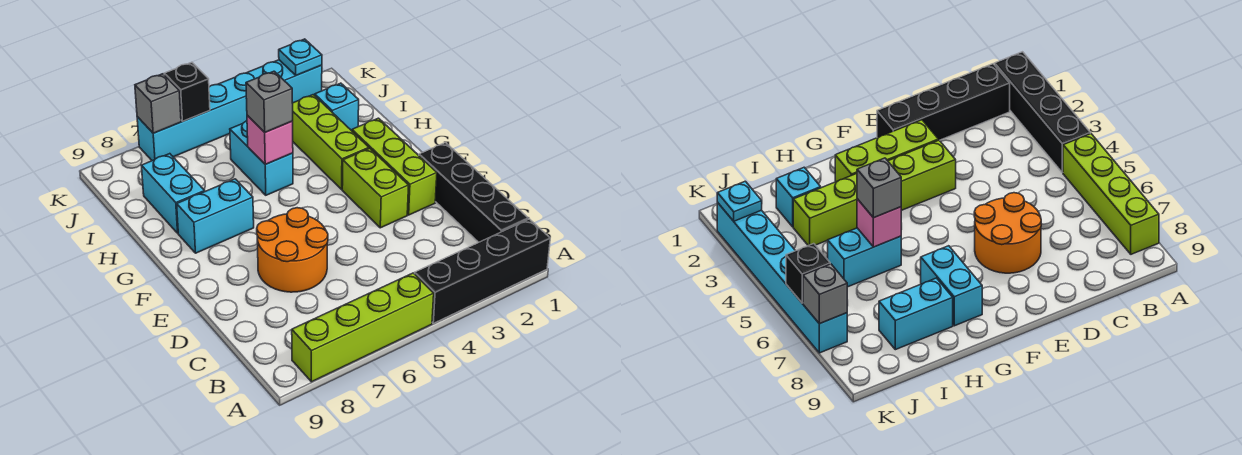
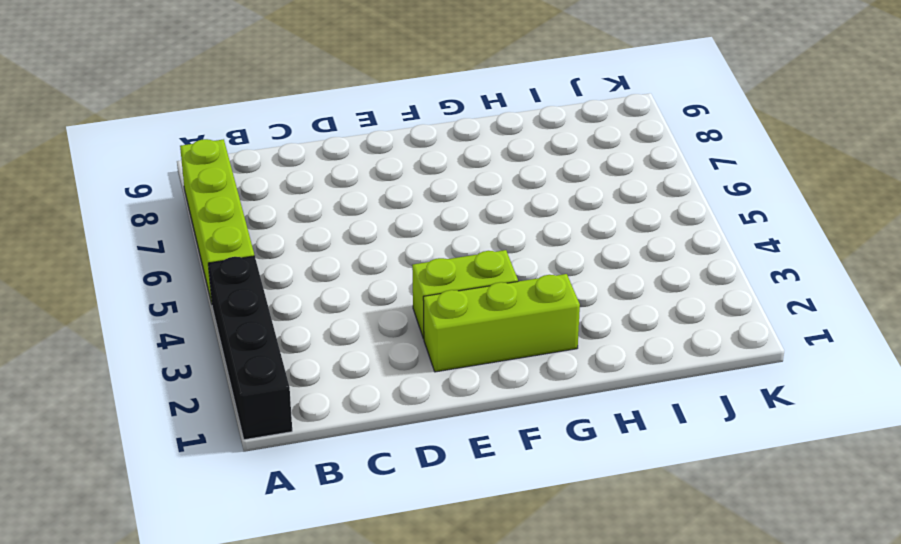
none -> black 1x4 brick [419,143,528,242]
none -> orange 2x2 round brick [257,208,328,292]
none -> lime 1x3 brick [293,95,369,189]

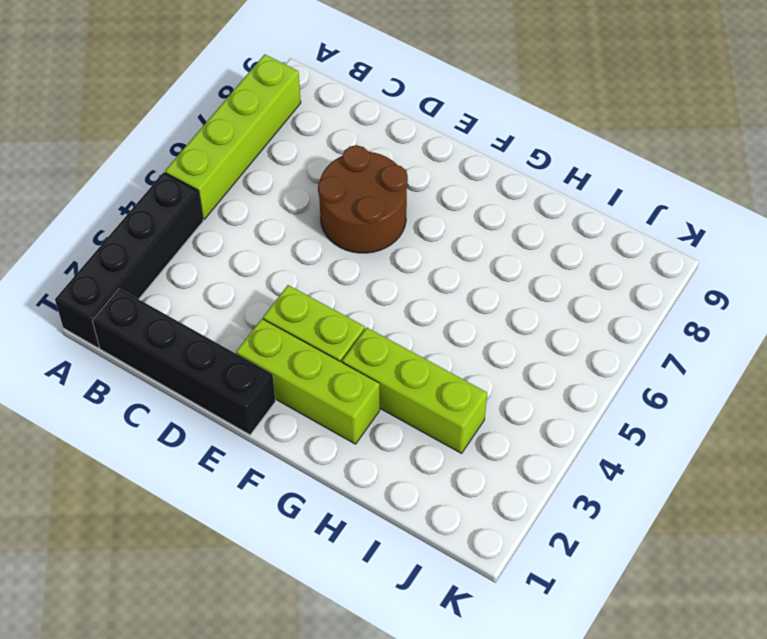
brown 2x2 round brick [318,145,408,253] -> orange 2x2 round brick [257,208,328,292]
none -> cyan 1x2 brick [177,179,254,253]
none -> cyan 1x2 brick [230,121,293,195]
none -> cyan 1x2 brick [141,154,205,233]

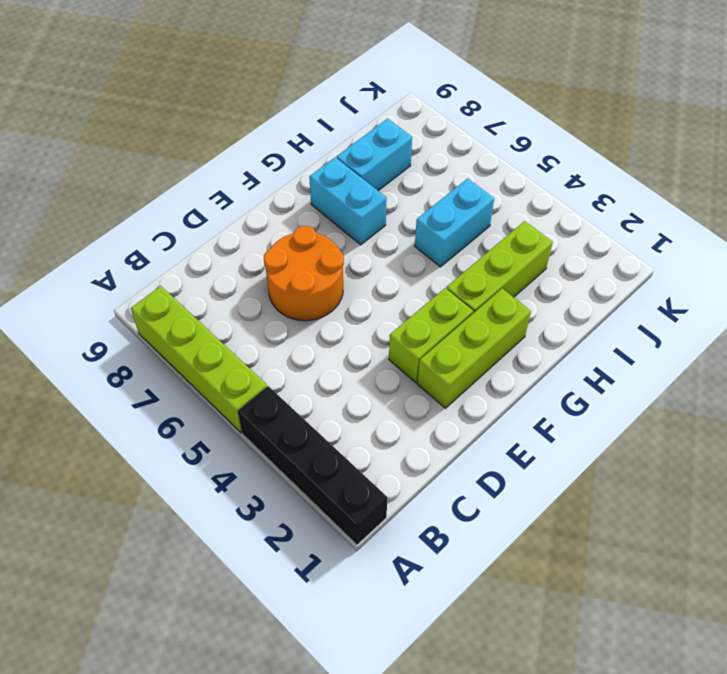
none -> black 1x4 brick [419,143,528,242]
none -> cyan 1x1 brick [315,83,359,131]
none -> cyan 1x6 brick [137,60,322,161]

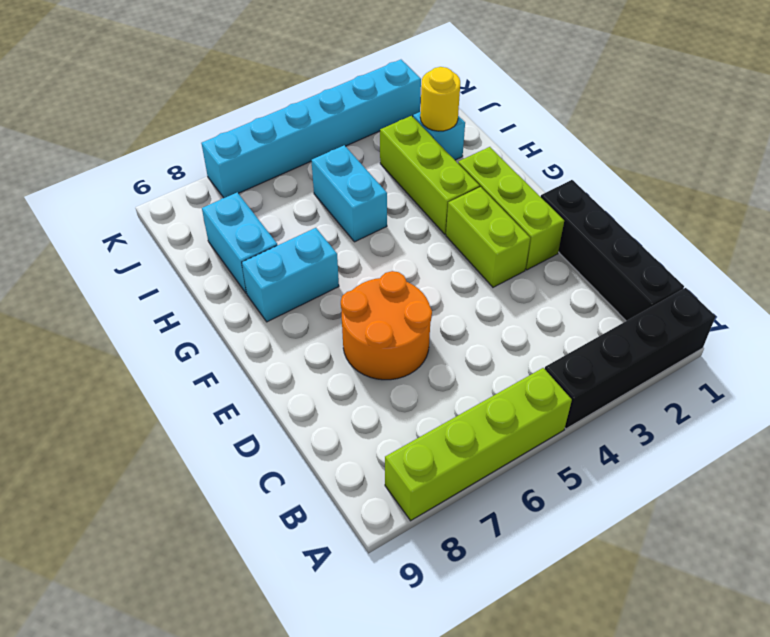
yellow 1x1 round brick [420,67,460,131] -> none
none -> pink 1x1 brick [247,115,293,164]
none -> cyan 1x1 plate [279,39,322,75]
none -> black 1x1 brick [164,63,210,121]

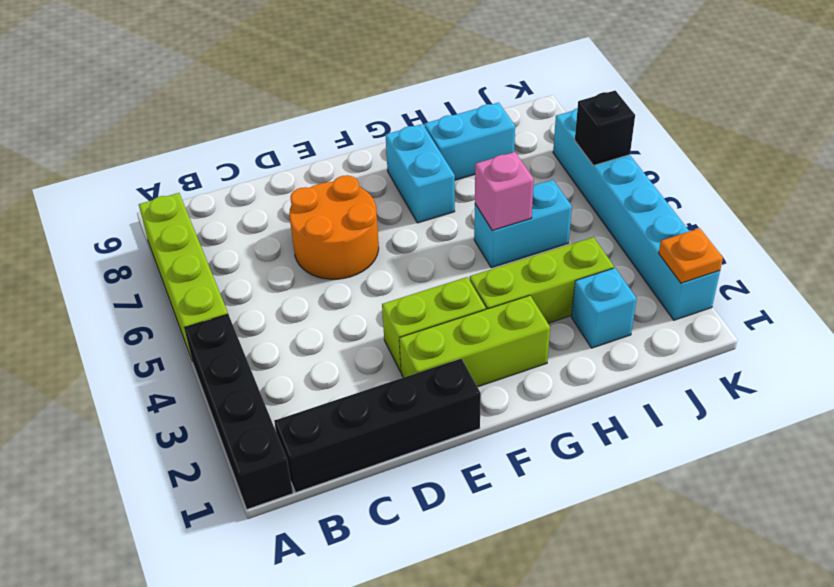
orange 1x1 plate [659,228,723,283] -> cyan 1x1 plate [279,39,322,75]
none -> grey 1x1 brick [135,74,181,133]
none -> grey 1x1 brick [246,71,293,132]

